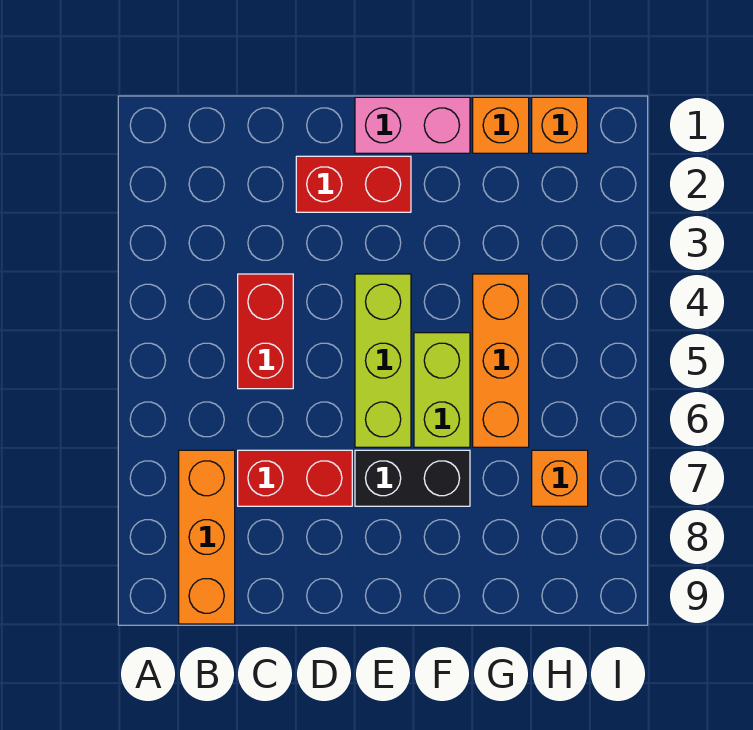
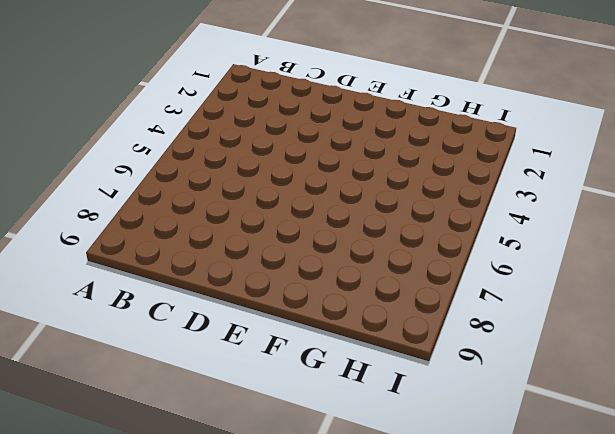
none -> orange 1x3 brick [179,450,235,624]
none -> red 1x2 brick [238,274,293,389]
none -> red 1x2 brick [238,450,352,506]

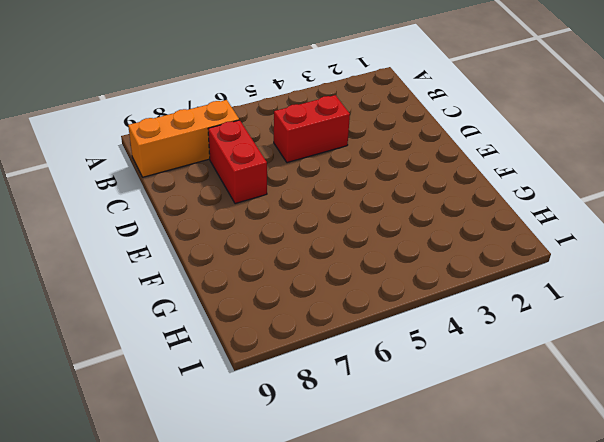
none -> red 1x2 brick [296,156,411,212]
none -> pink 1x2 brick [355,97,470,153]
none -> lime 1x3 brick [355,274,411,447]

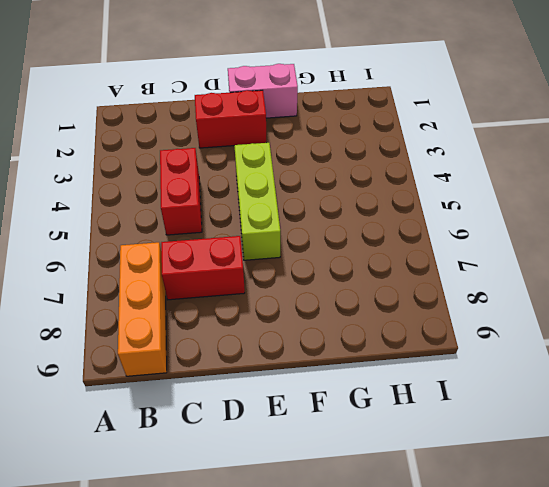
none -> black 1x2 brick [355,450,470,506]
none -> lime 1x2 brick [414,333,470,447]
none -> orange 1x1 brick [473,97,529,153]

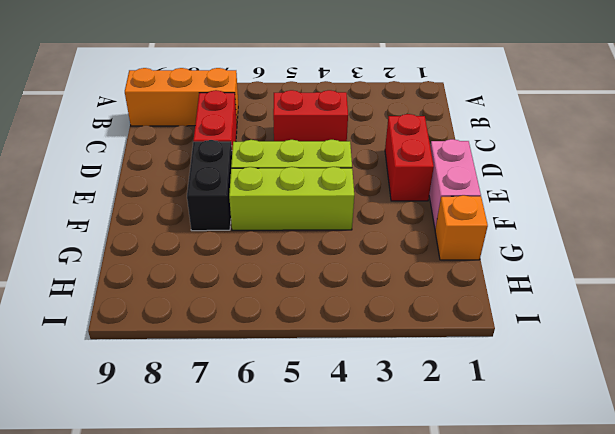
lime 1x3 brick [229,167,354,230] -> lime 1x2 brick [414,333,470,447]
none -> orange 1x3 brick [473,274,529,447]
none -> orange 1x1 brick [532,97,588,153]
none -> orange 1x1 brick [532,450,588,506]

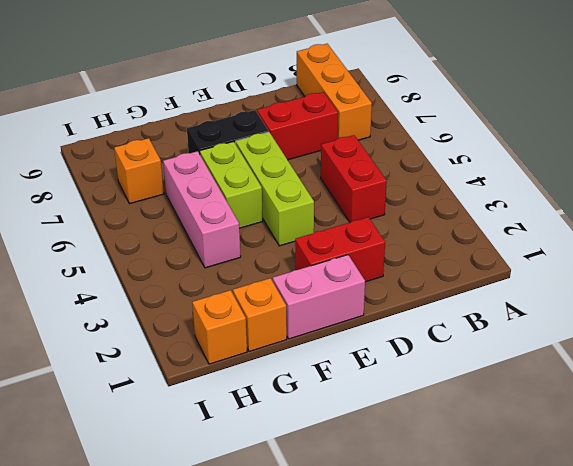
pink 1x3 brick [163,151,241,268] -> orange 1x3 brick [473,274,529,447]

